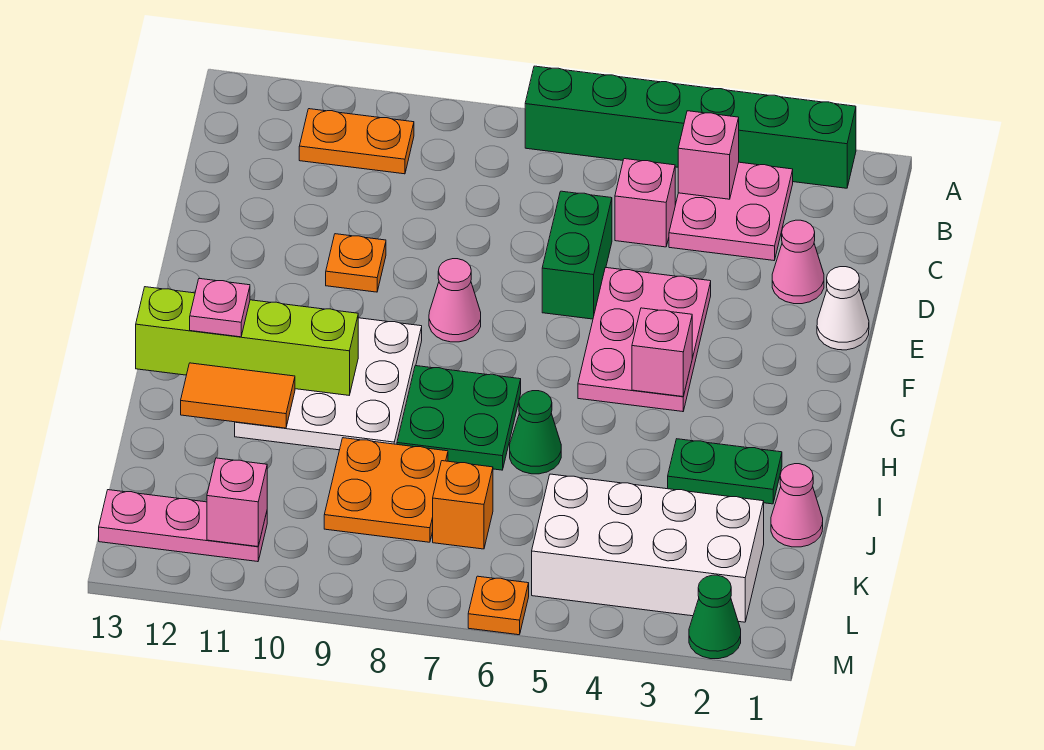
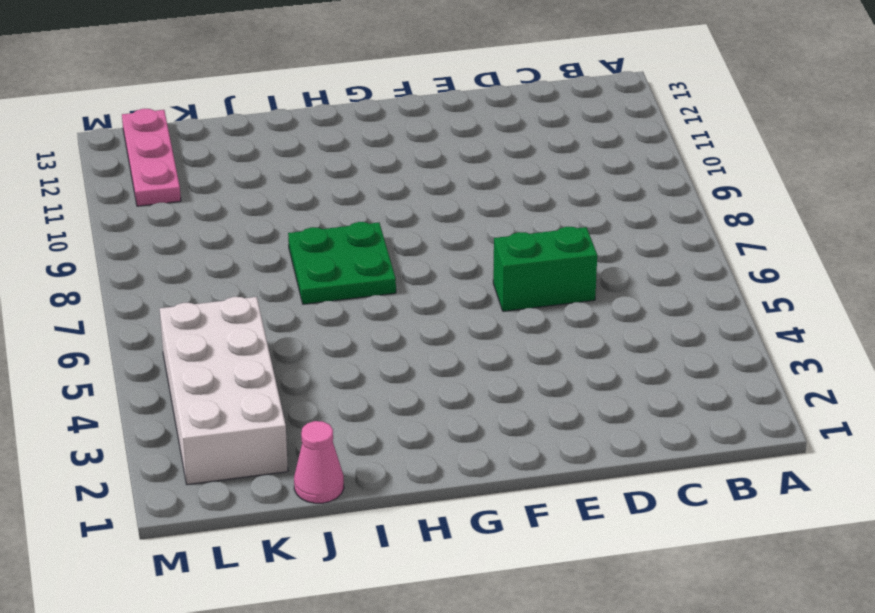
none -> green 1x6 brick [525,66,856,188]
none -> pink 2x2 plate [669,162,793,260]
none -> orange 1x2 plate [299,109,414,174]

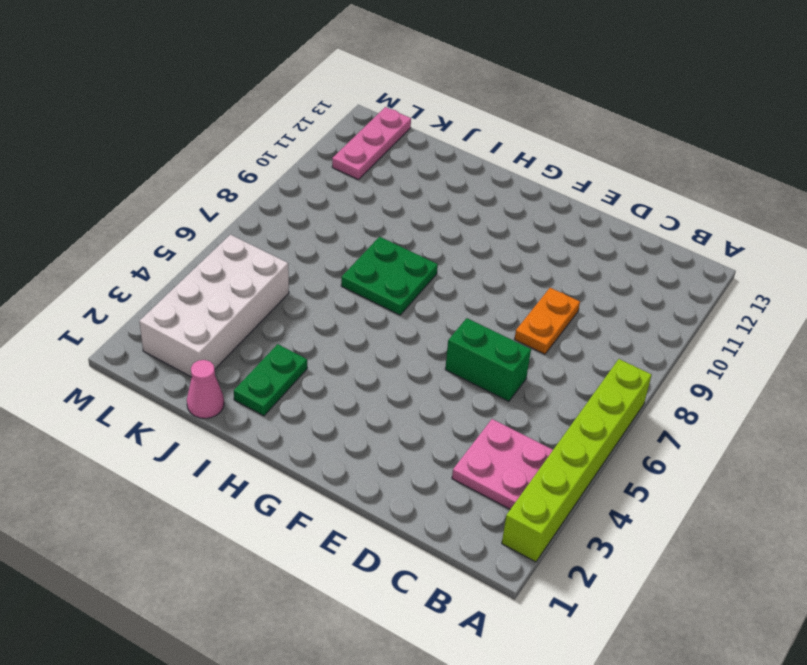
lime 1x6 brick [502,359,652,562] -> green 1x6 brick [525,66,856,188]
orange 1x2 plate [514,288,580,354] -> orange 1x2 plate moved to [299,109,414,174]
none -> pink 1x1 brick [615,159,675,247]
none -> pink 1x1 cone [772,220,824,304]
none -> white 1x1 cone [817,267,869,350]

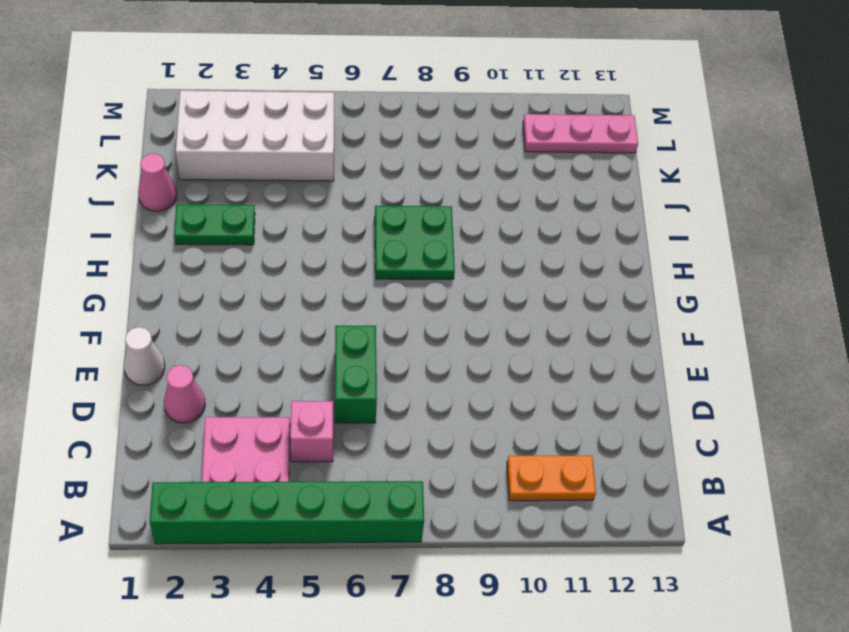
none -> pink 2x3 plate [578,268,711,412]
none -> orange 1x1 plate [326,234,386,292]
none -> pink 1x1 cone [429,259,481,342]

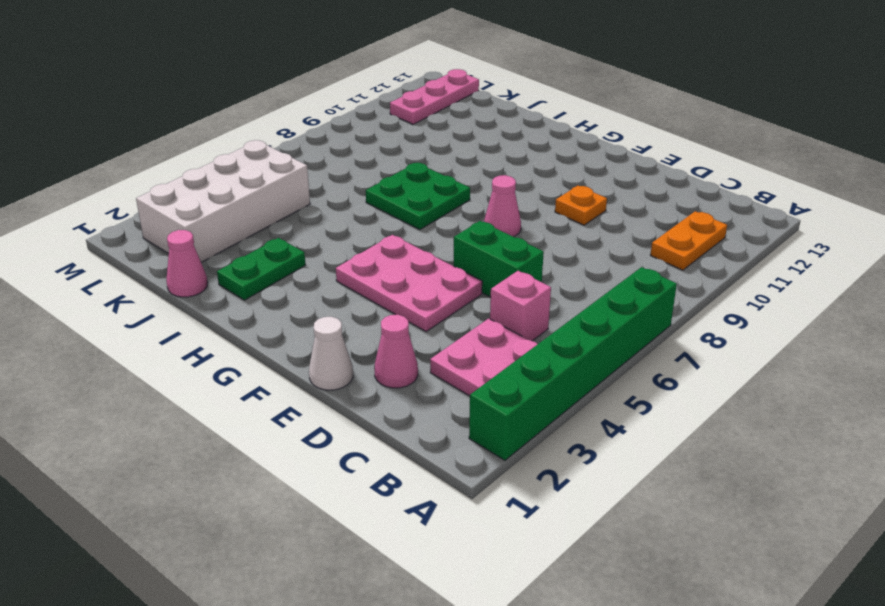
none -> white 3x3 plate [235,318,422,450]
none -> green 1x1 cone [510,391,561,474]
none -> orange 2x2 plate [324,438,448,542]

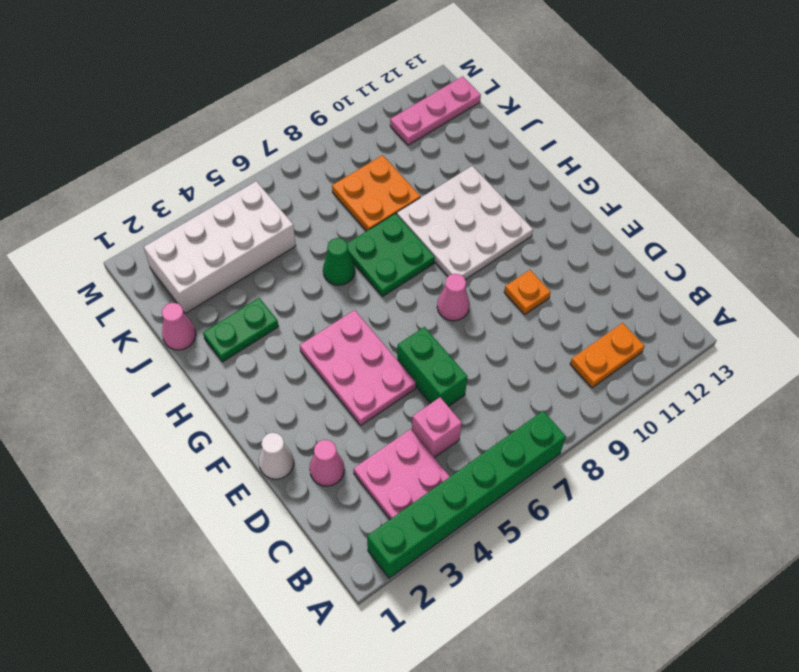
none -> orange 1x1 brick [433,461,493,549]
none -> green 1x1 cone [689,575,741,659]
none -> orange 1x1 plate [468,576,529,635]

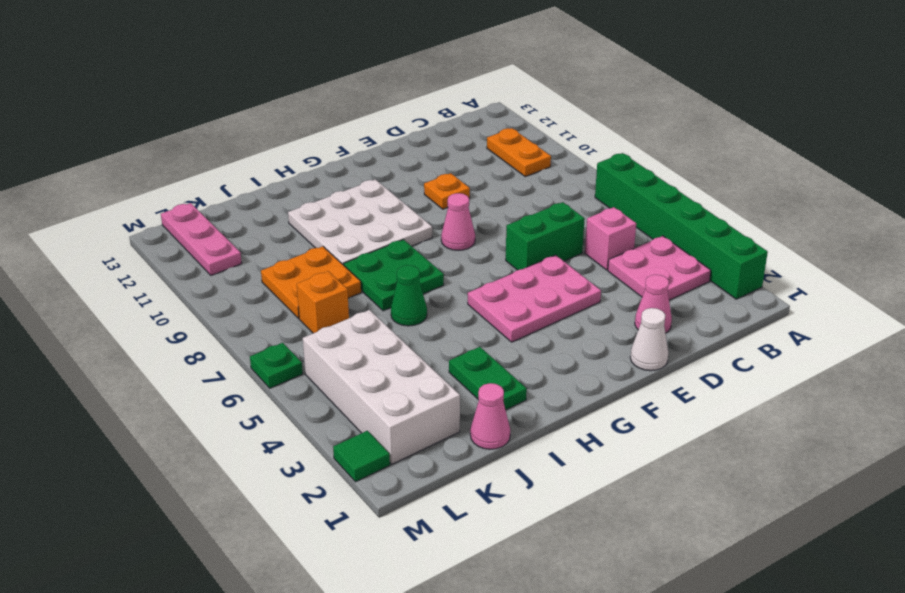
green 1x1 tile [333,431,390,482] -> green 1x1 cone [689,575,741,659]
green 1x1 plate [250,343,303,388] -> orange 1x1 plate [468,576,529,635]
none -> pink 1x1 brick [678,111,739,199]
none -> pink 1x1 brick [632,308,692,397]
none -> lime 1x4 brick [136,287,358,395]

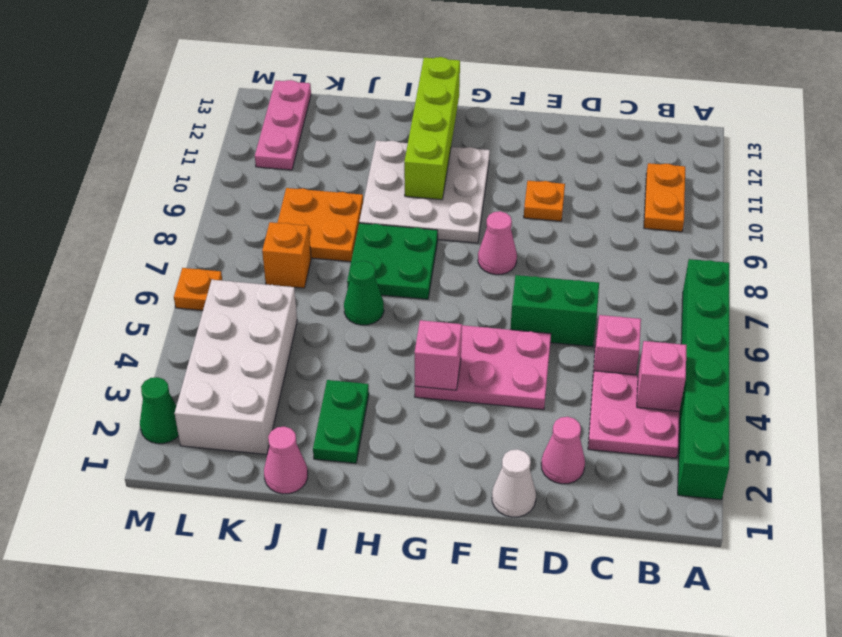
none -> orange 1x2 tile [181,363,295,428]
none -> pink 1x1 brick [207,458,267,546]
none -> pink 1x1 plate [190,279,250,337]

